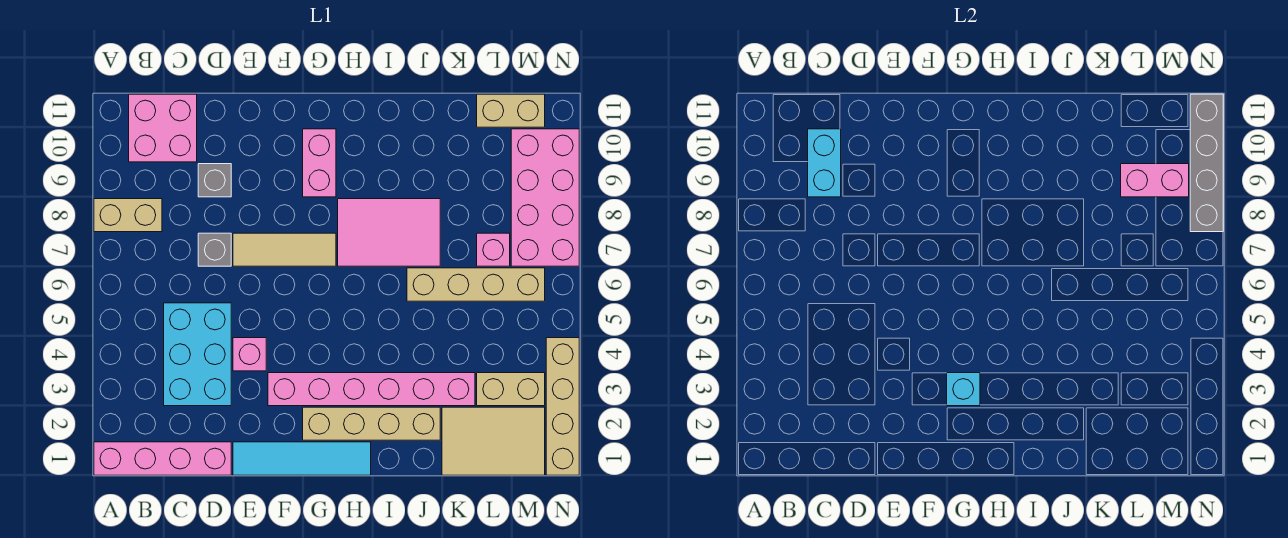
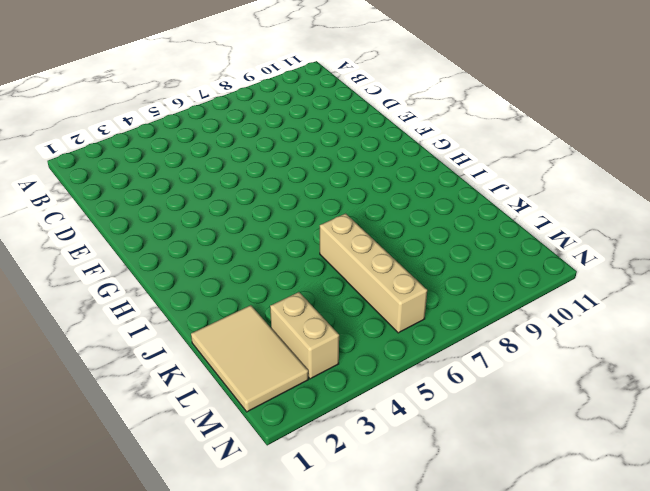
none -> pink 1x4 brick [94,442,231,475]
none -> tan 1x2 brick [94,199,162,232]
none -> pink 2x2 brick [129,94,197,162]

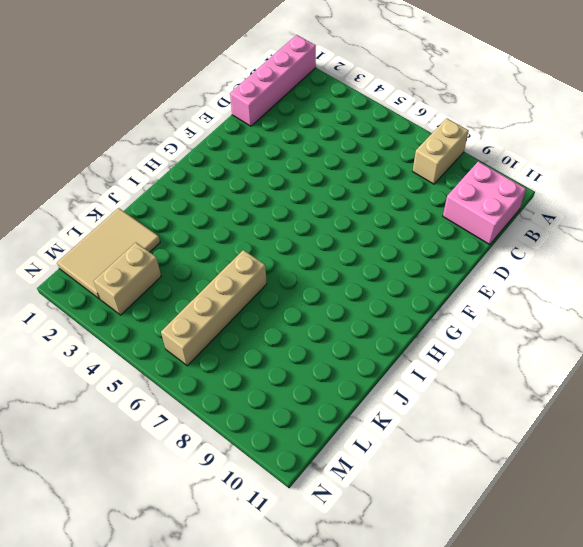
none -> cyan 2x3 brick [164,303,231,406]
none -> grey 1x1 brick [198,233,231,266]
none -> grey 1x1 brick [198,164,231,197]

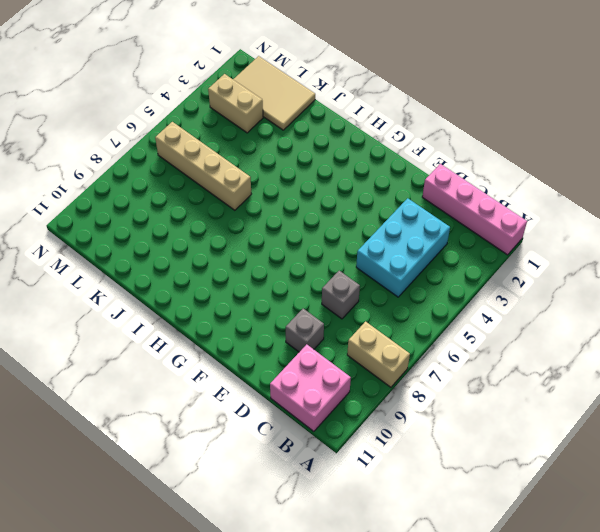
none -> cyan 1x4 tile [233,442,371,475]
none -> pink 1x1 brick [233,338,266,371]
none -> tan 1x3 tile [233,233,336,266]

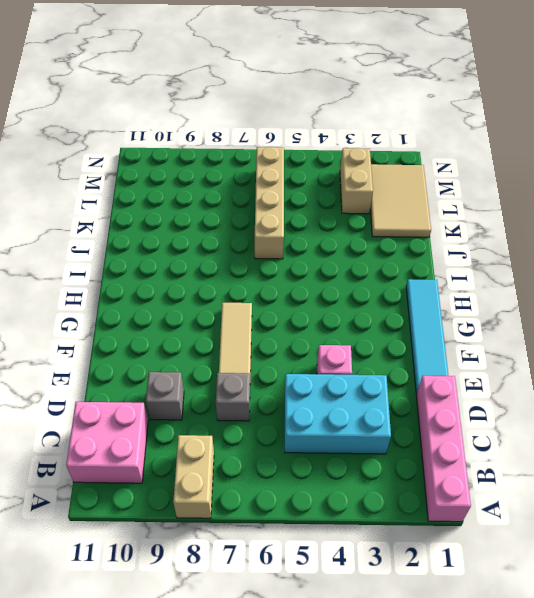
none -> pink 1x6 brick [268,373,475,406]
none -> tan 1x4 brick [303,407,440,440]
none -> pink 1x2 brick [303,129,336,197]

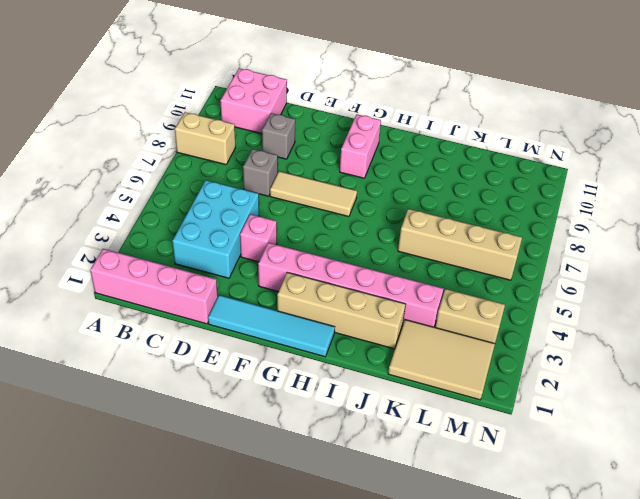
none -> pink 2x3 tile [338,199,440,266]
none -> pink 1x1 brick [477,233,510,266]
none -> tan 1x2 brick [477,94,545,127]

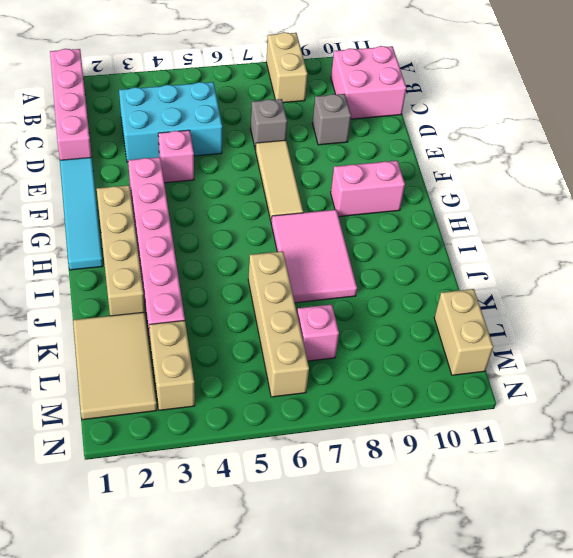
none -> pink 2x4 brick [511,129,579,266]
none -> tan 1x4 brick [546,338,579,475]
none -> cyan 1x2 brick [808,129,841,197]

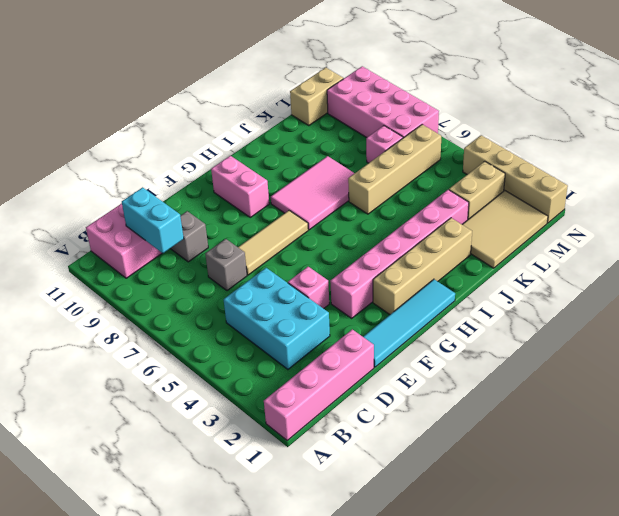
none -> tan 1x2 brick [94,199,162,232]
none -> cyan 1x1 brick [947,373,980,406]
none -> pink 1x2 brick [1121,164,1189,197]

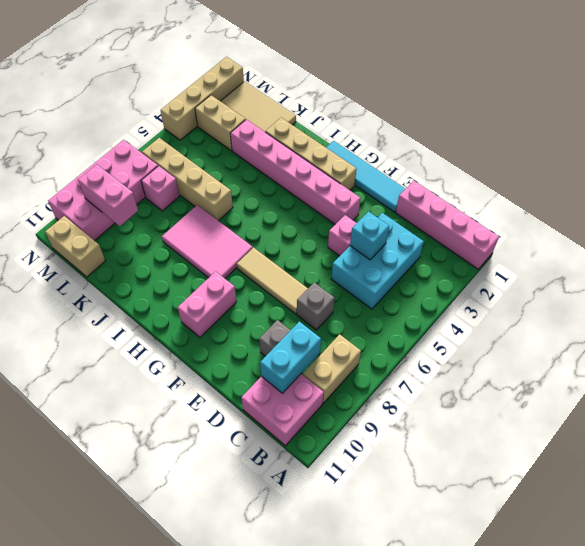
tan 1x2 brick [303,334,361,403] -> tan 1x2 brick turned to [94,199,162,232]
cyan 1x1 brick [350,212,389,260] -> cyan 1x1 brick moved to [947,373,980,406]
none -> grey 1x4 brick [1190,94,1223,232]

